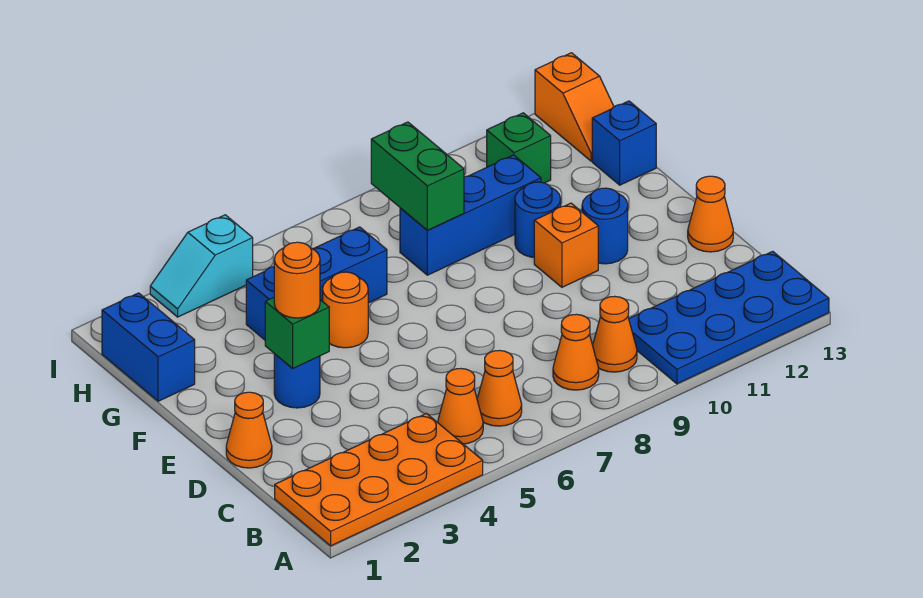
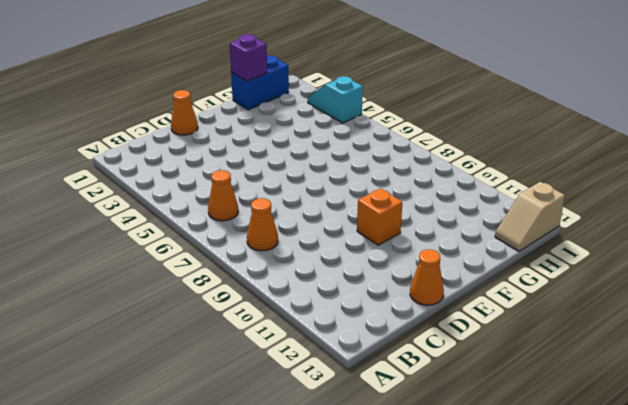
purple 1x1 brick [230,34,267,81] -> none
tan 1x2 slope [495,182,565,251] -> orange 1x2 slope [535,53,614,161]
none -> orange 2x4 plate [275,414,483,546]
none -> blue 2x4 plate [629,251,829,384]
none -> orange 1x1 cone [438,369,483,444]

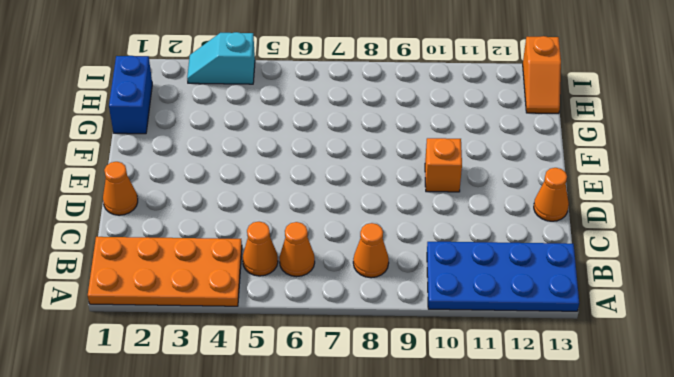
none -> orange 1x1 cone [593,296,637,372]
none -> blue 1x1 round brick [274,354,320,408]
none -> blue 1x1 round brick [582,188,628,264]

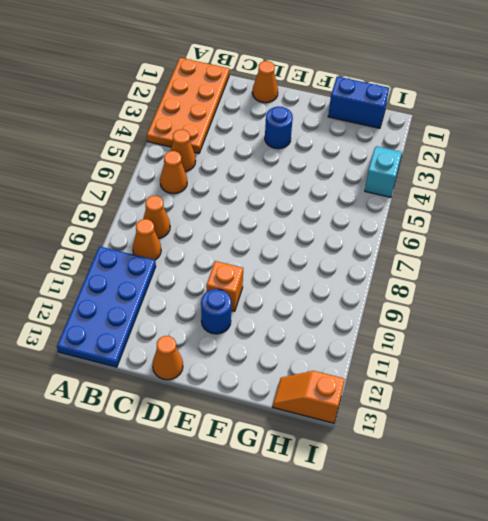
none -> orange 1x1 round brick [323,272,368,348]
none -> blue 1x1 round brick [515,182,561,257]
none -> blue 1x3 brick [246,227,387,340]

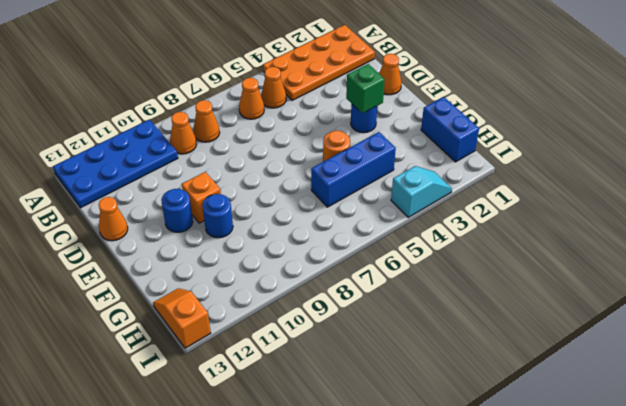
none -> blue 1x3 brick [400,155,541,275]
none -> blue 1x1 brick [592,101,656,185]
none -> green 1x1 brick [487,113,551,183]

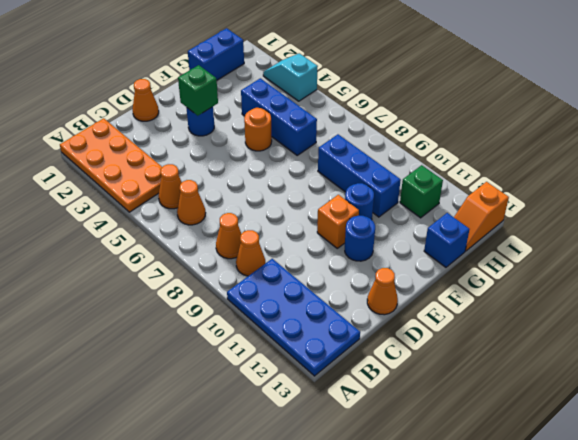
none -> green 1x2 brick [371,122,464,230]
none -> orange 1x1 round brick [274,242,320,318]

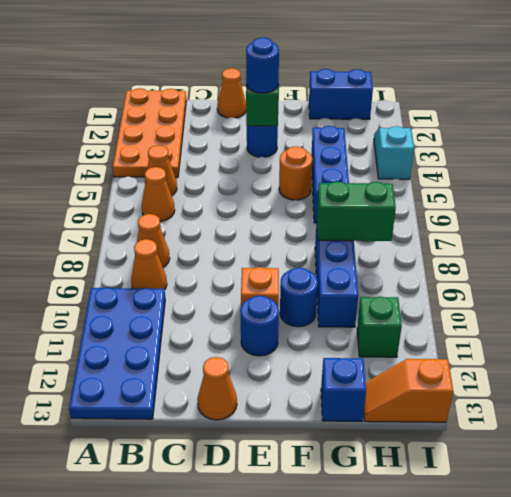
blue 1x1 round brick [246,37,279,93] -> orange 1x1 round brick [274,242,320,318]

